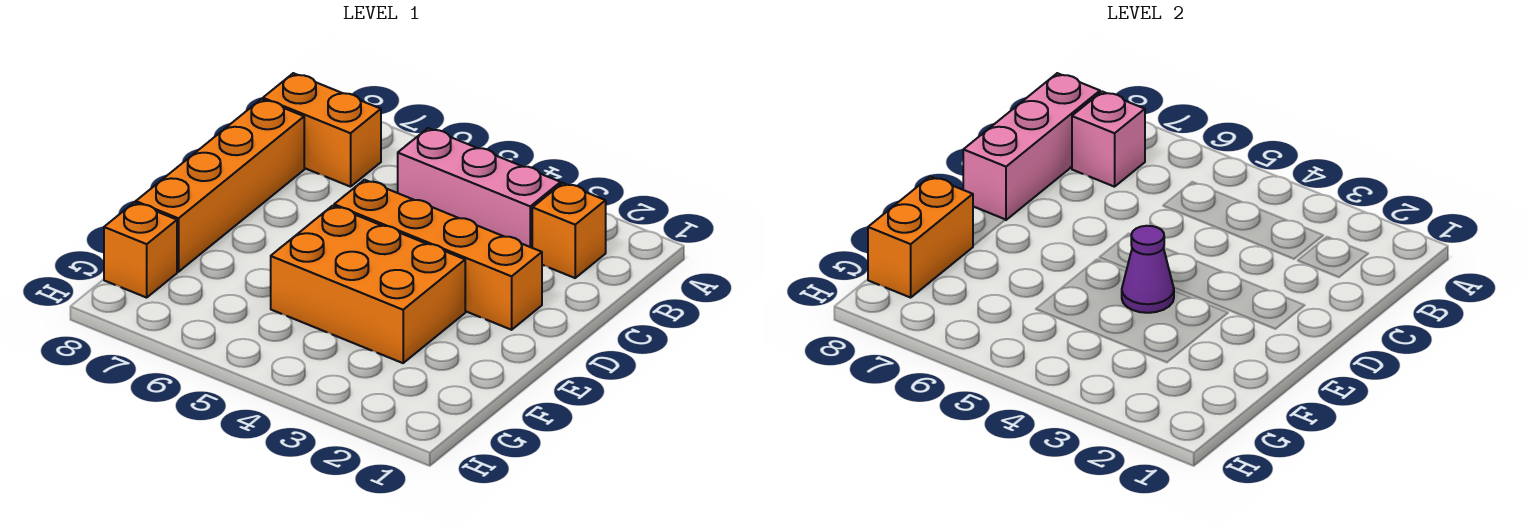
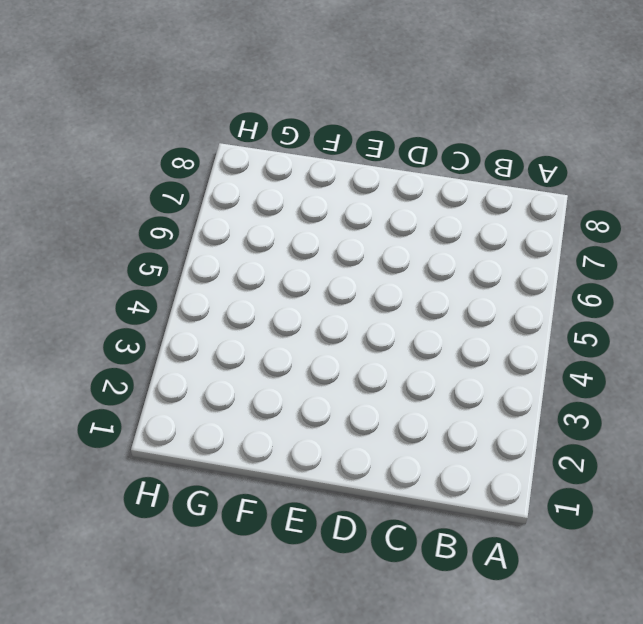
none -> orange 1x1 brick [532,183,606,278]
none -> pink 1x3 brick [398,128,561,248]

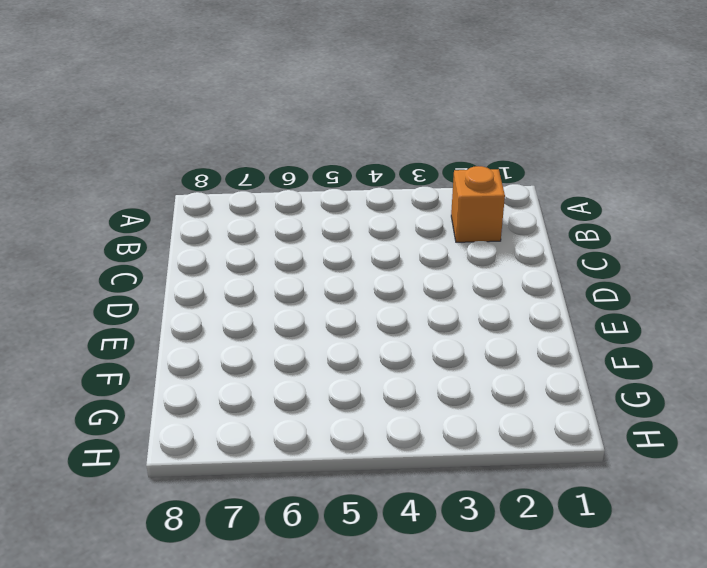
none -> pink 1x3 brick [398,128,561,248]
none -> orange 1x2 brick [263,73,381,187]

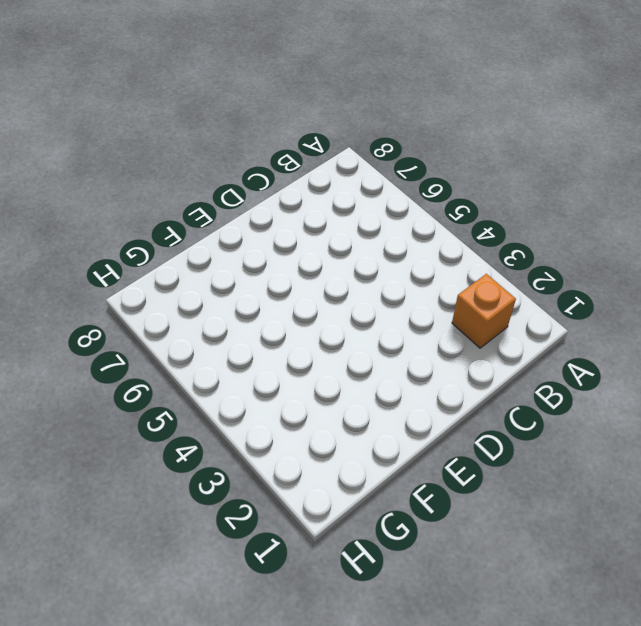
none -> pink 1x3 brick [398,128,561,248]
none -> orange 1x2 brick [263,73,381,187]

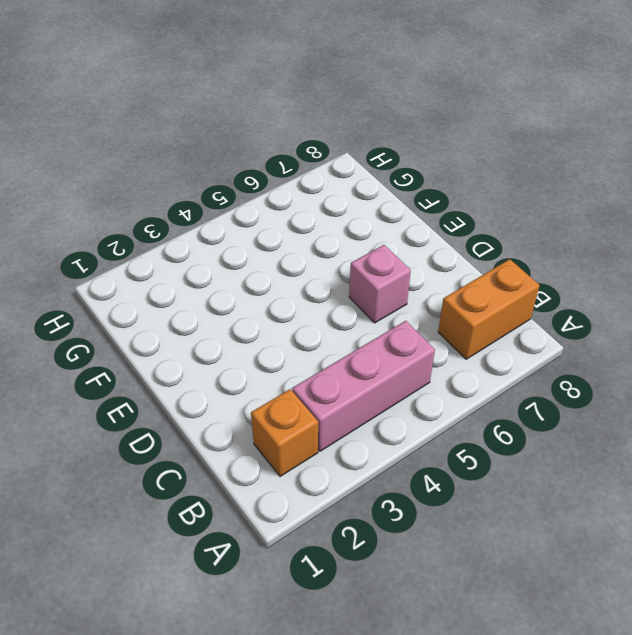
pink 1x1 brick [349,245,411,323] -> pink 1x1 brick moved to [1072,92,1145,187]
none -> orange 1x4 brick [136,99,304,272]
none -> orange 1x4 brick [334,180,542,330]

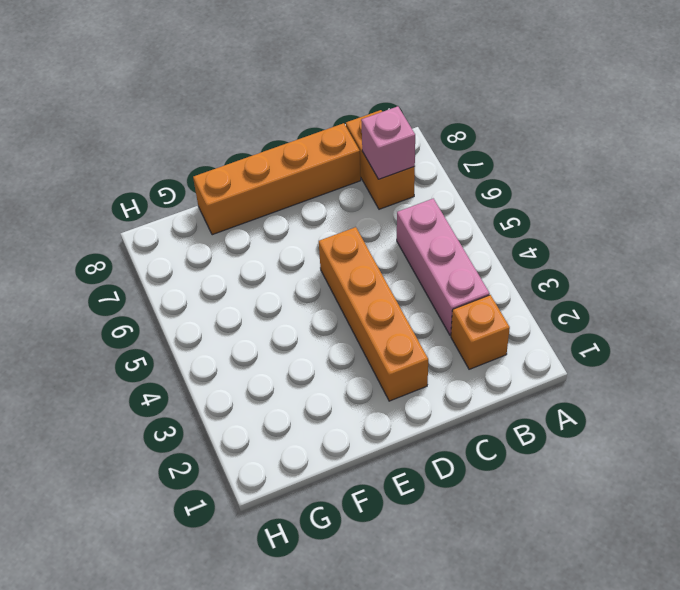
none -> orange 2x3 brick [271,206,465,363]
none -> orange 1x1 brick [104,202,177,298]

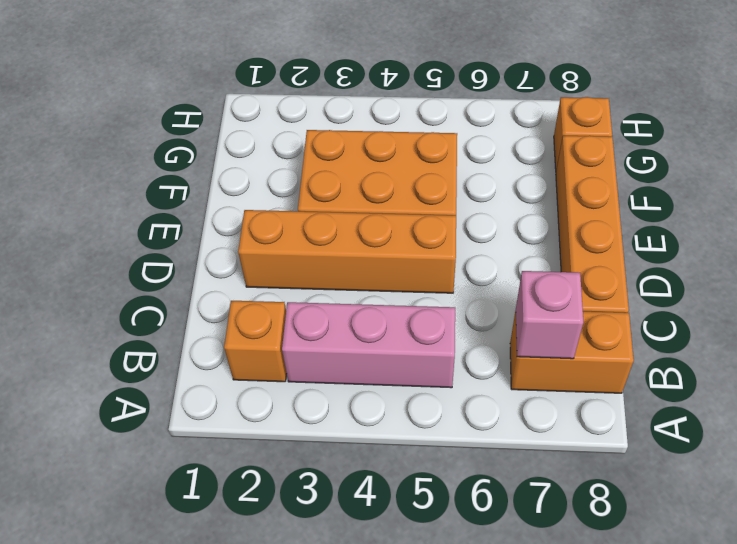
none -> pink 1x3 brick [963,73,1100,220]
none -> purple 1x1 cone [1122,226,1174,313]

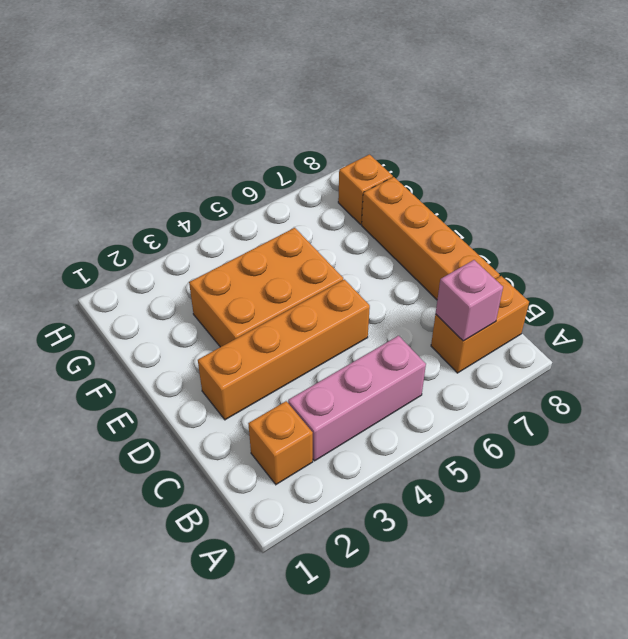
none -> pink 1x3 brick [963,73,1100,220]
none -> purple 1x1 cone [1122,226,1174,313]

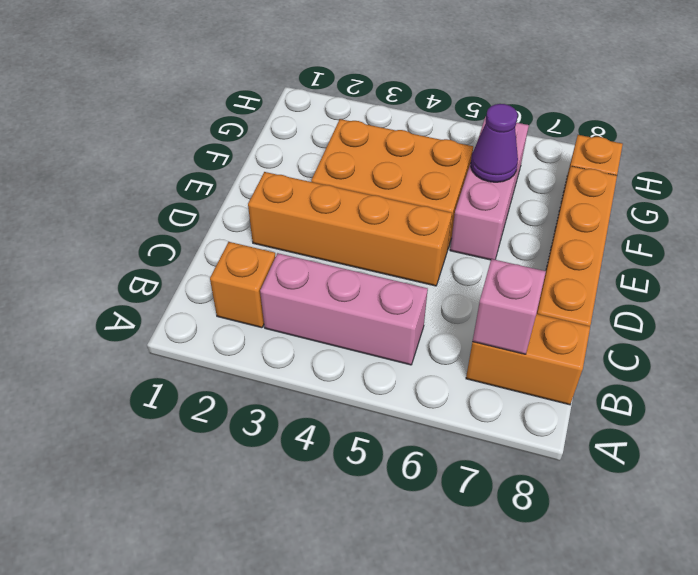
pink 1x3 brick [450,117,529,260] -> pink 1x3 brick moved to [963,73,1100,220]
purple 1x1 cone [471,104,518,182] -> purple 1x1 cone moved to [1122,226,1174,313]
none -> orange 1x2 brick [868,177,973,298]

